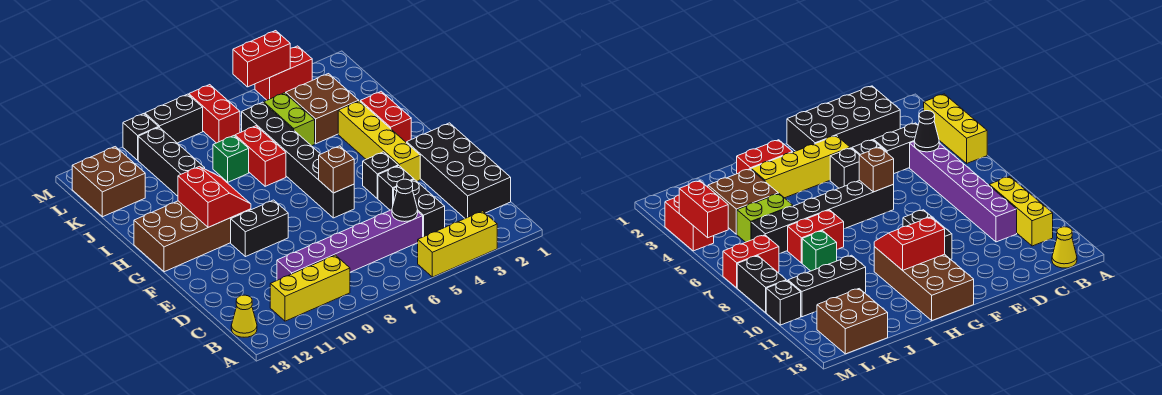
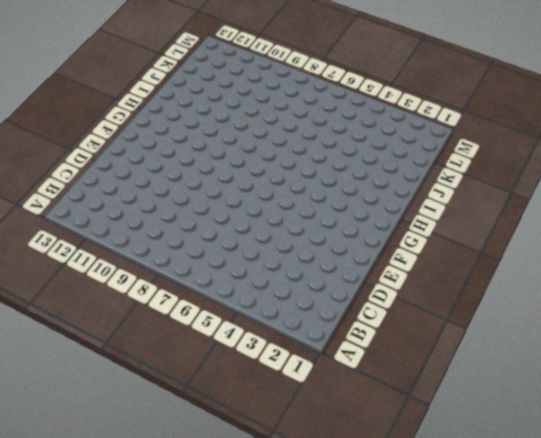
none -> yellow 1x3 brick [418,211,497,277]
none -> yellow 1x3 brick [270,255,350,321]
none -> yellow 1x1 cone [231,295,257,337]

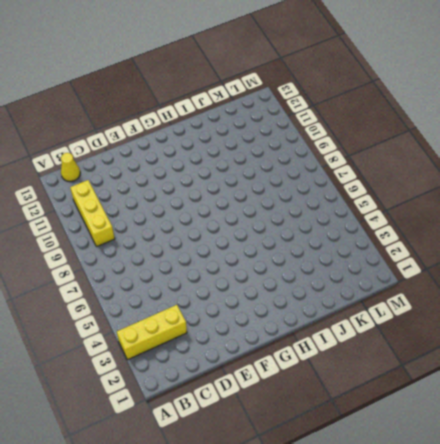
yellow 1x3 brick [117,305,187,360] -> yellow 1x3 brick turned to [418,211,497,277]
none -> black 2x4 brick [407,123,511,218]
none -> black 1x2 brick [394,179,445,237]
none -> purple 1x6 brick [277,210,423,280]

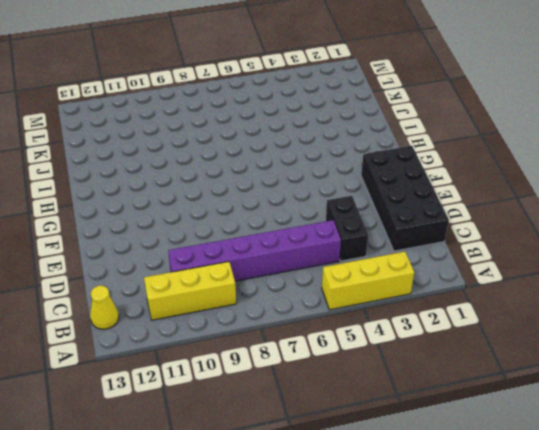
none -> black 1x1 brick [378,166,414,210]
none -> yellow 1x4 brick [338,101,420,181]
none -> black 1x1 brick [363,152,398,199]

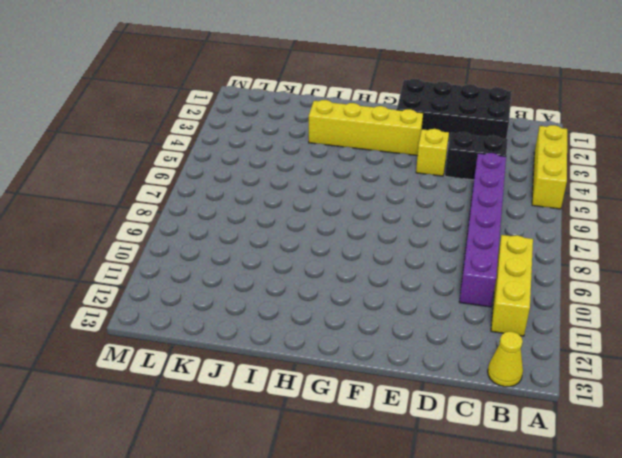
yellow 1x1 brick [416,129,449,176] -> black 1x1 brick [378,166,414,210]
none -> black 1x1 brick [363,152,398,199]
none -> black 1x6 brick [242,102,354,218]
none -> black 1x2 brick [231,200,288,257]

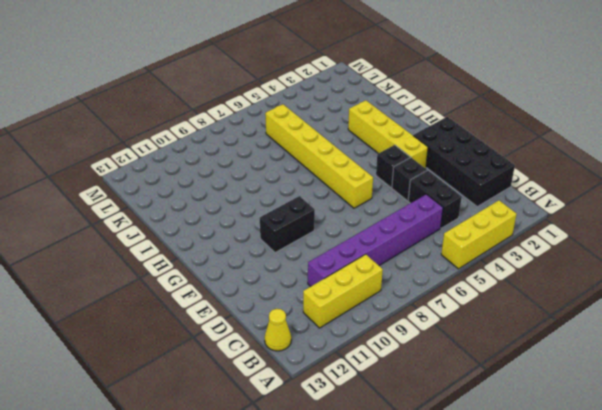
yellow 1x6 brick [265,104,373,208] -> black 1x6 brick [242,102,354,218]
none -> brown 2x4 brick [134,201,251,272]
none -> red 1x2 brick [360,91,411,143]
none -> red 1x2 brick [235,126,286,186]

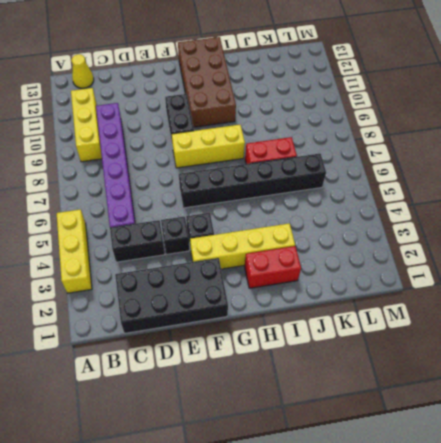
yellow 1x3 brick [172,125,245,168] -> none
none -> brown 2x2 brick [286,74,359,144]
none -> lime 1x2 brick [264,93,315,146]
none -> green 1x1 brick [213,136,249,182]

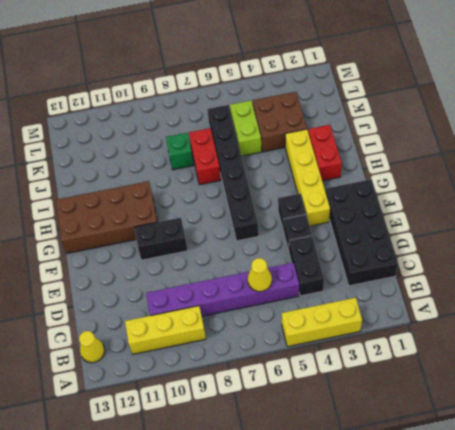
yellow 1x1 cone [248,258,272,292] -> none
none -> black 1x3 brick [138,127,205,196]
none -> brown 2x2 brick [72,147,145,217]
none -> red 1x2 brick [189,85,240,143]

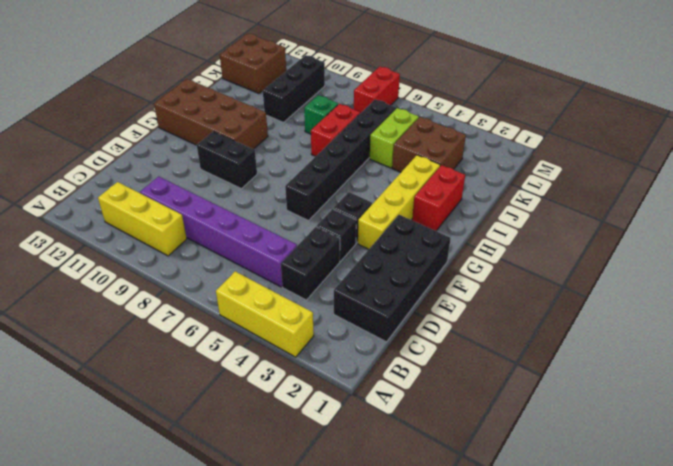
none -> yellow 1x1 cone [231,295,257,337]
none -> red 1x2 brick [255,46,312,100]
none -> black 1x2 brick [145,94,203,143]

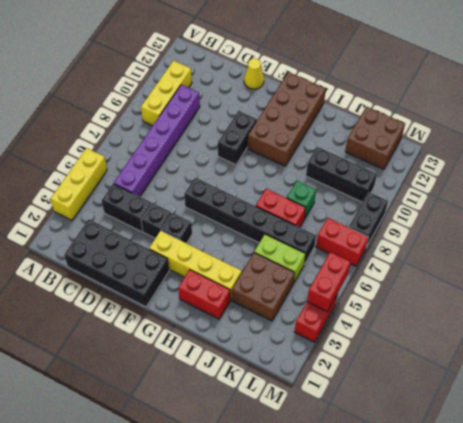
yellow 1x1 cone [244,58,264,89] -> yellow 1x1 cone moved to [231,295,257,337]
none -> black 1x1 brick [123,114,158,160]
none -> black 1x1 cone [392,179,418,222]
none -> brown 1x1 brick [319,146,354,193]

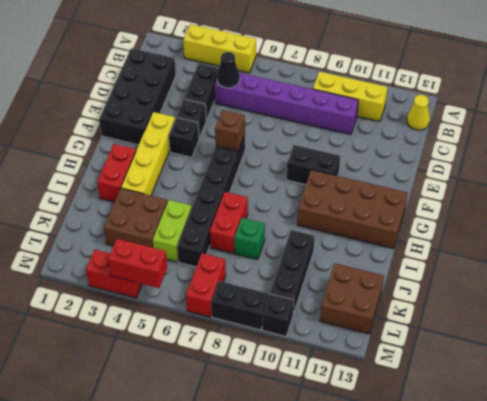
none -> red 2x2 slope [178,166,251,227]

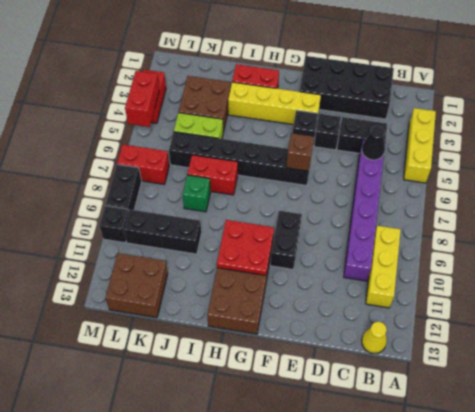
red 2x2 plate [217,220,274,276] -> red 2x2 slope [178,166,251,227]

